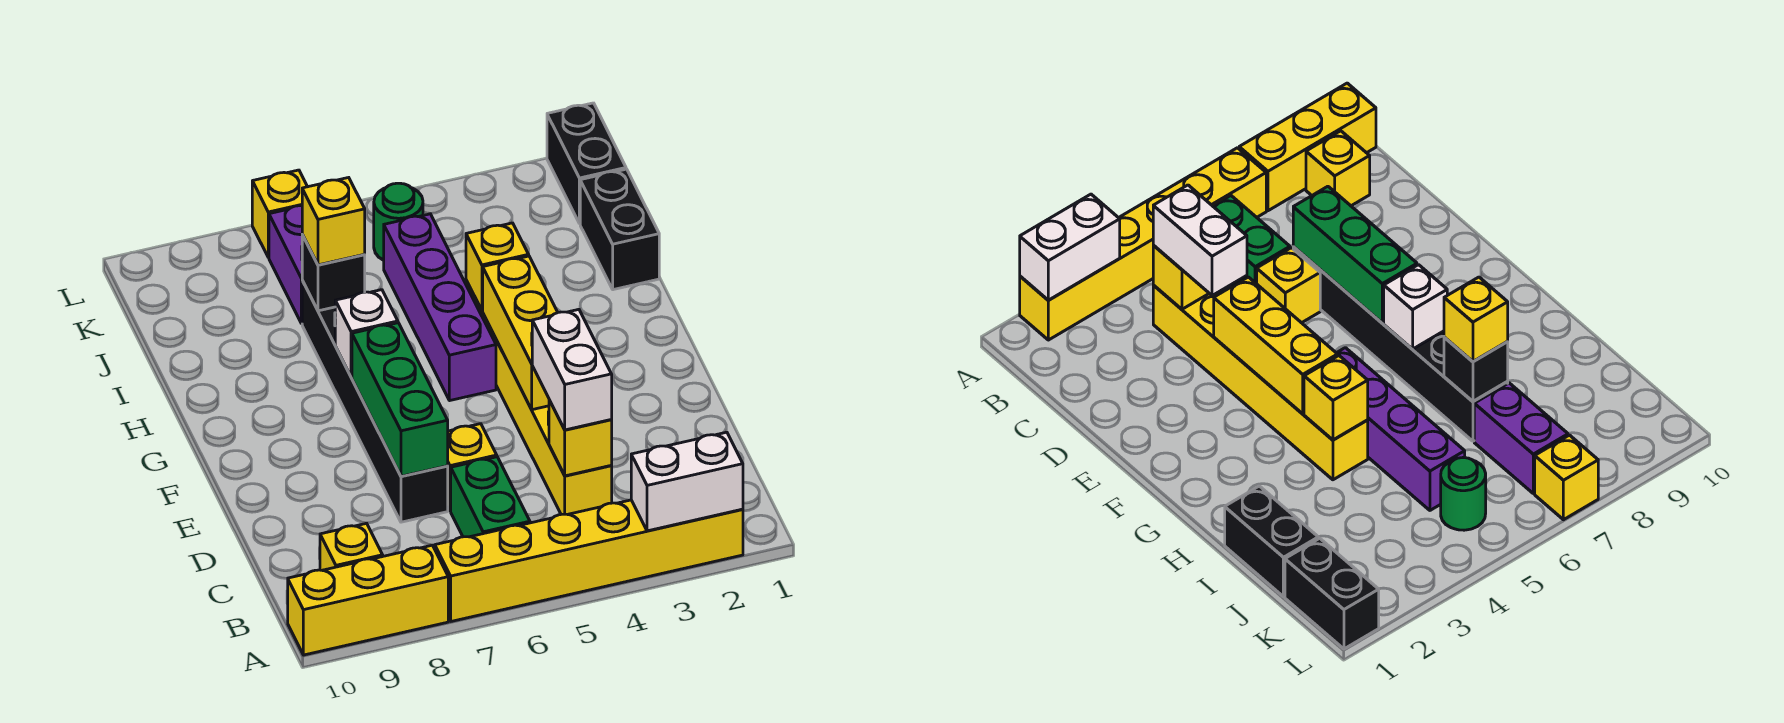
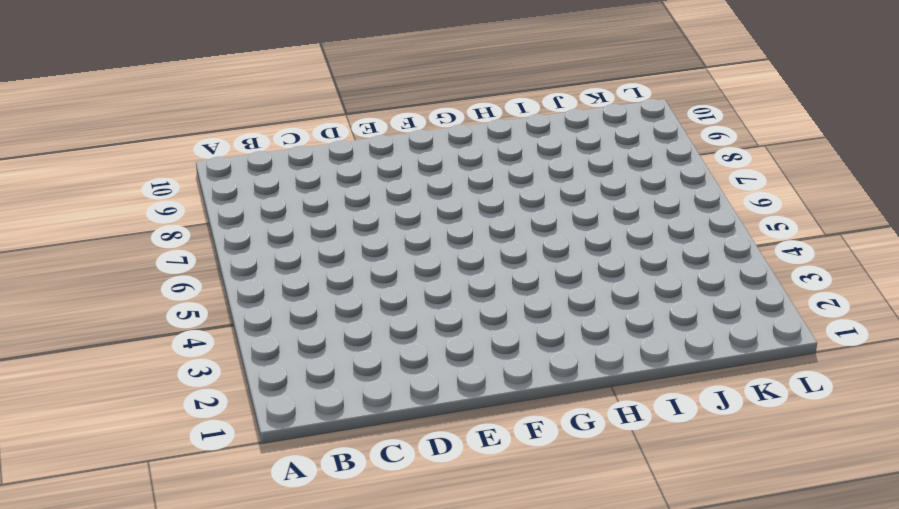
none -> yellow 1x6 brick [435,500,743,621]
none -> yellow 1x3 brick [288,545,448,655]
none -> green 1x2 brick [451,457,530,537]

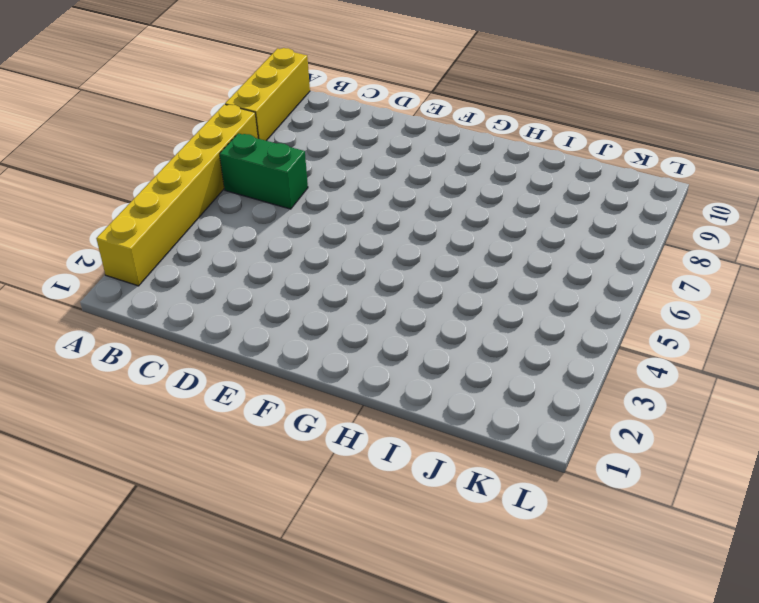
none -> yellow 1x1 brick [320,523,383,570]
none -> yellow 1x6 brick [466,280,612,514]
none -> yellow 1x1 brick [448,424,497,511]

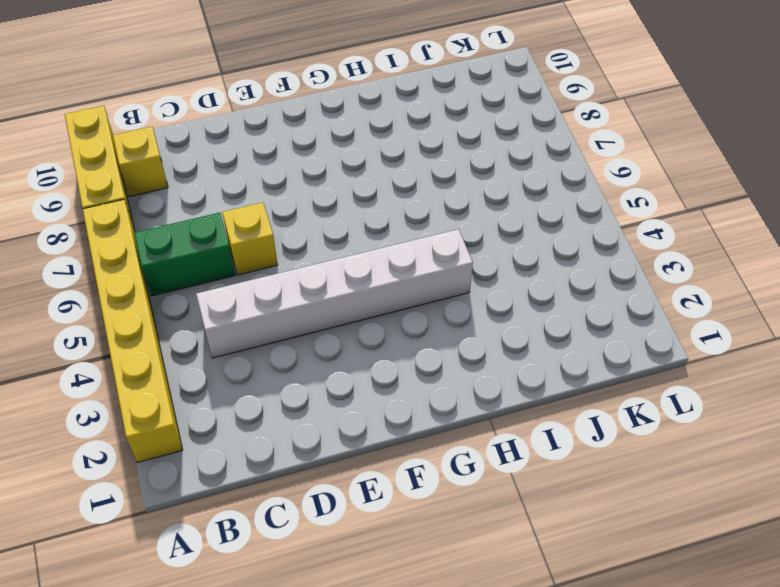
white 1x6 brick [196,229,473,358] -> yellow 1x6 brick [466,280,612,514]
none -> black 1x6 brick [302,280,448,522]
none -> purple 1x4 brick [384,214,496,401]
none -> black 1x2 brick [580,169,659,290]

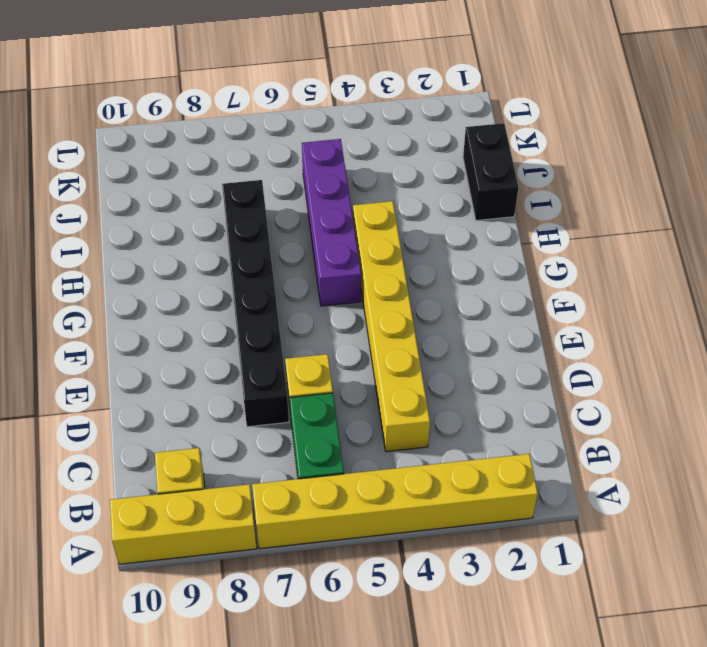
none -> purple 1x2 brick [269,206,302,324]
none -> black 1x2 brick [547,103,626,224]
none -> green 1x1 round brick [374,183,423,260]

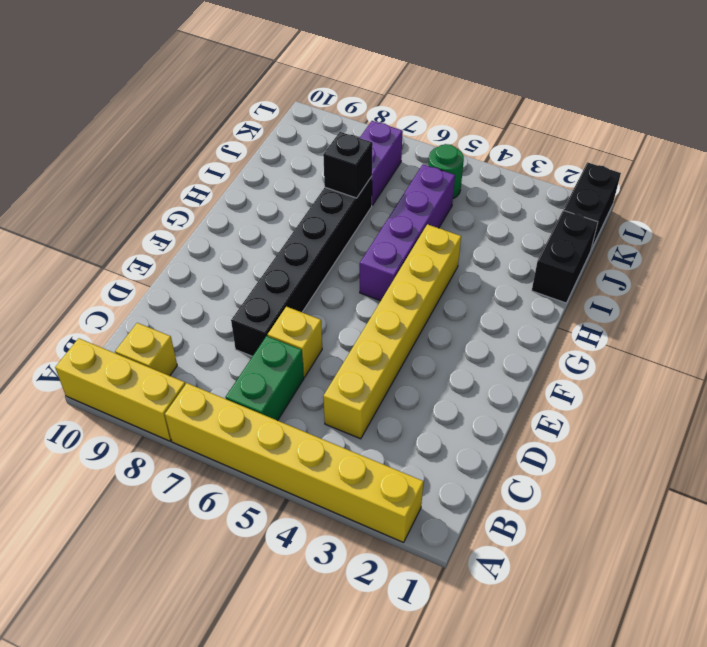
none -> yellow 1x1 brick [252,170,307,257]
none -> white 1x2 brick [631,432,743,531]
none -> yellow 1x1 brick [549,400,612,476]

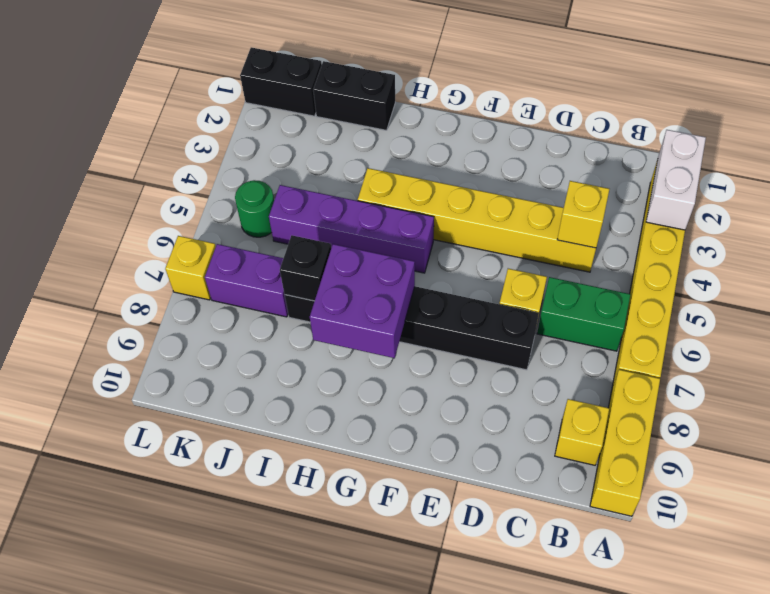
purple 2x2 brick [310,244,415,358] -> white 1x1 brick [335,290,398,377]
none -> green 1x3 brick [352,323,448,476]
none -> yellow 1x3 brick [483,256,558,410]
none -> yellow 1x1 brick [466,223,529,310]

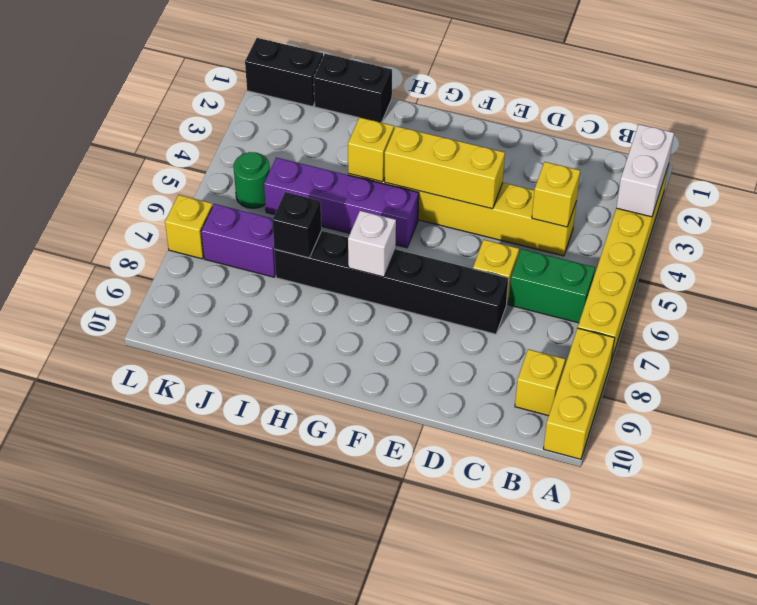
none -> green 1x3 brick [352,323,448,476]
none -> white 1x2 brick [532,309,612,430]
none -> yellow 1x1 brick [302,178,365,265]

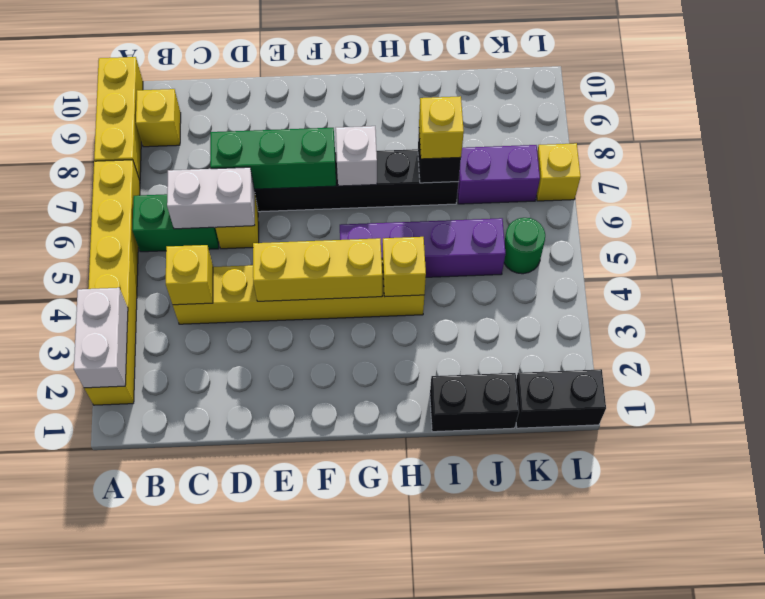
white 1x2 brick [167,167,255,229] -> white 1x2 brick moved to [532,309,612,430]

